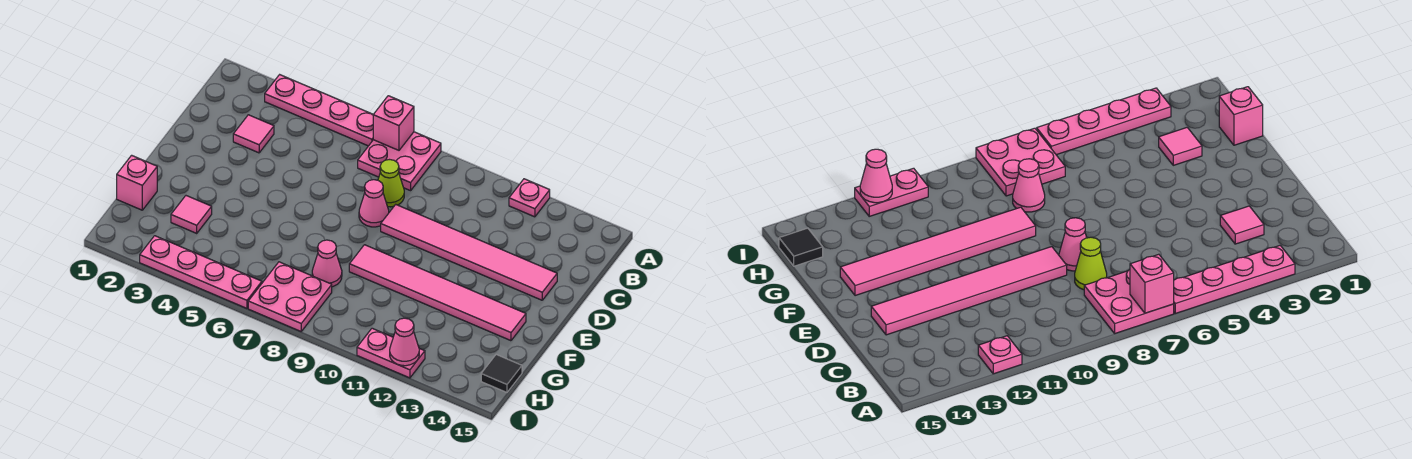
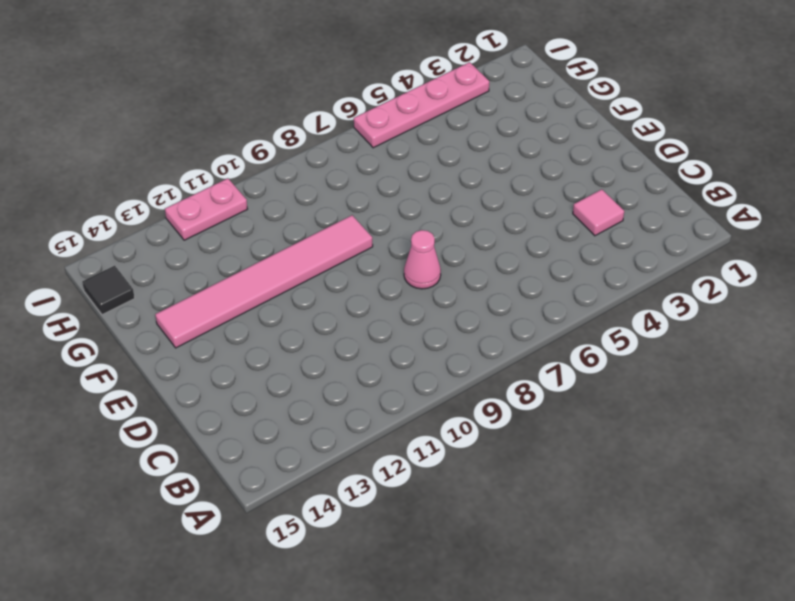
none -> pink 1x4 plate [265,75,373,146]
none -> pink 2x2 plate [358,132,441,191]
none -> pink 1x1 plate [509,179,550,217]

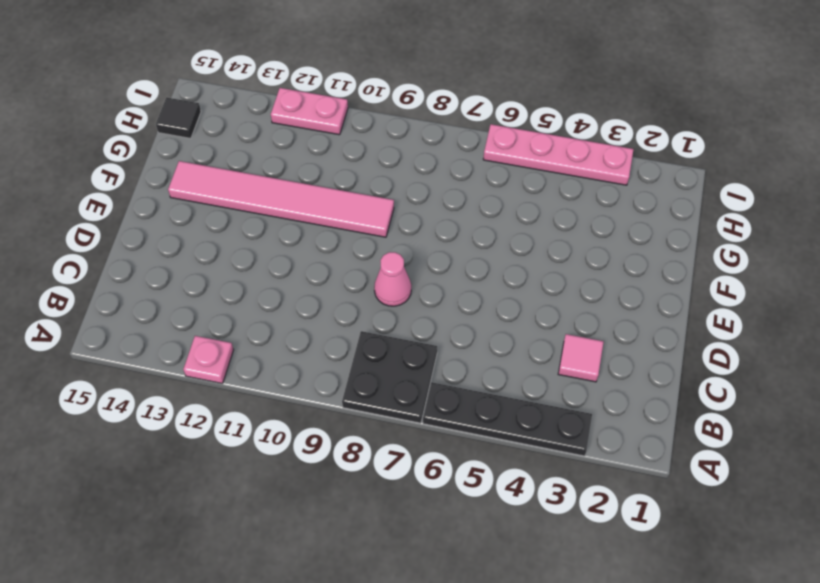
black 1x4 plate [423,382,592,456] -> pink 1x4 plate [265,75,373,146]
black 2x2 plate [342,331,437,423] -> pink 2x2 plate [358,132,441,191]
none -> lime 1x1 cone [378,160,404,207]
none -> pink 1x6 tile [381,205,557,300]
none -> pink 1x1 brick [117,155,157,210]

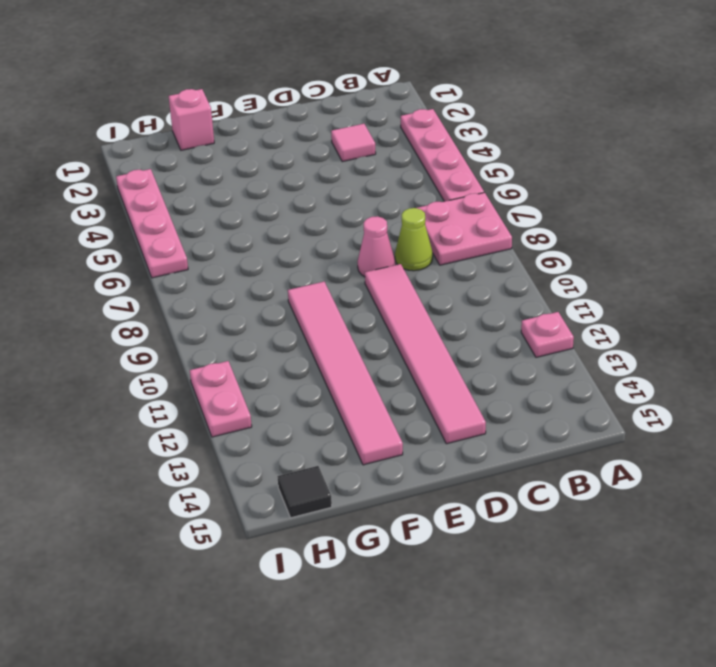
none -> pink 1x1 tile [171,196,212,233]
none -> pink 1x1 cone [312,240,342,287]
none -> pink 2x2 plate [248,262,332,331]

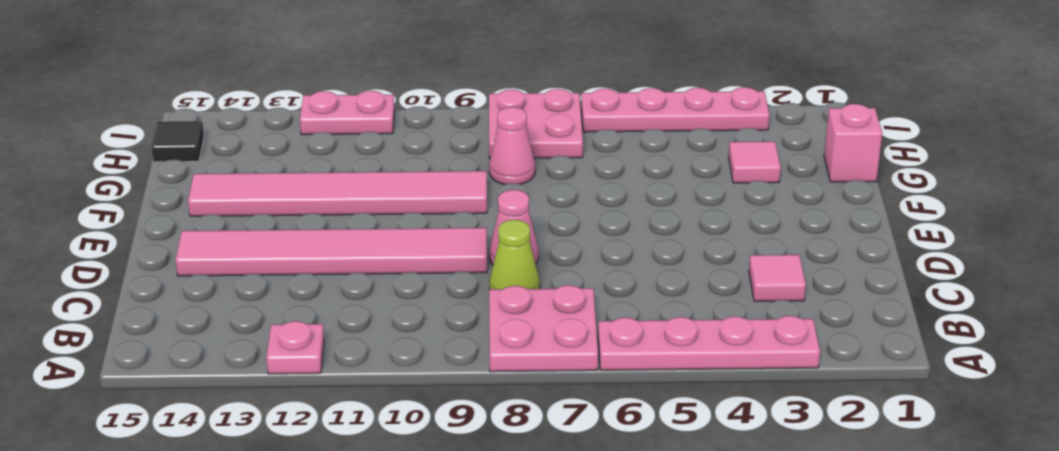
none -> pink 1x1 brick [373,96,414,150]
none -> pink 1x1 cone [390,318,419,366]

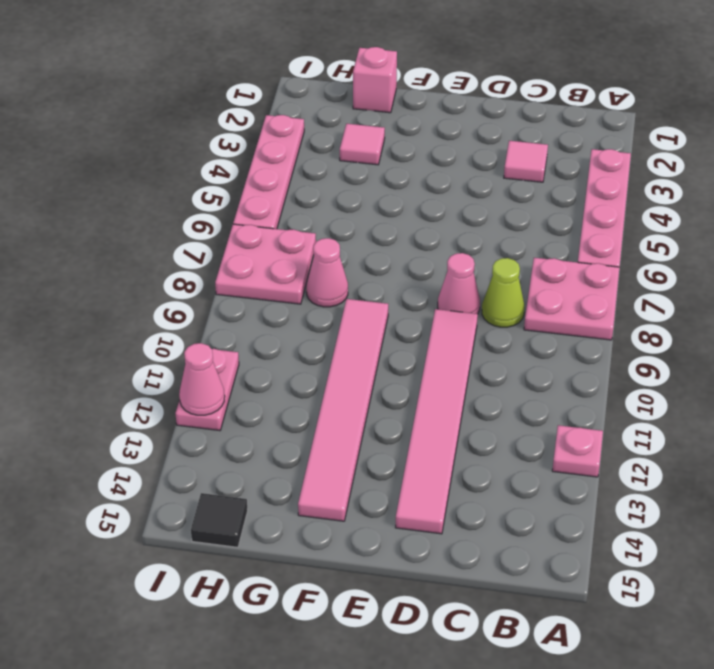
none -> pink 1x1 brick [373,96,414,150]

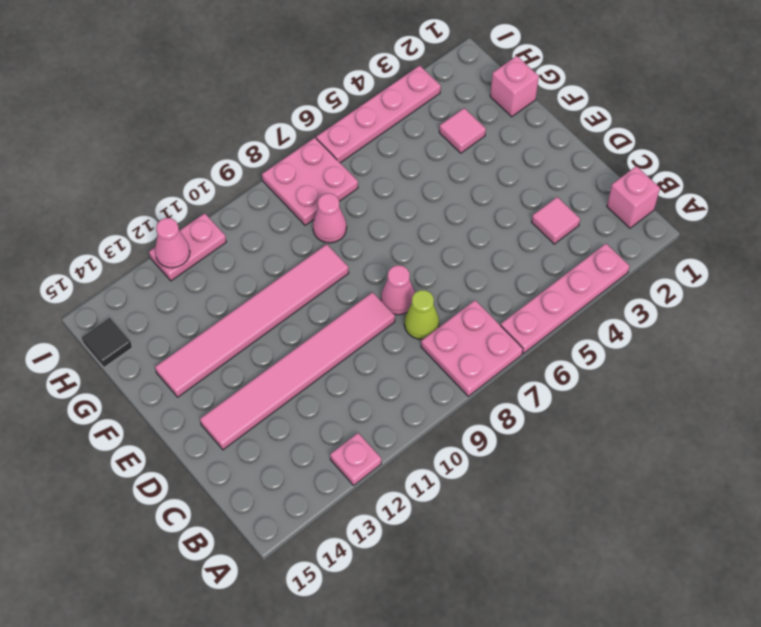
pink 1x1 brick [607,166,660,228] -> pink 1x1 brick moved to [373,96,414,150]

